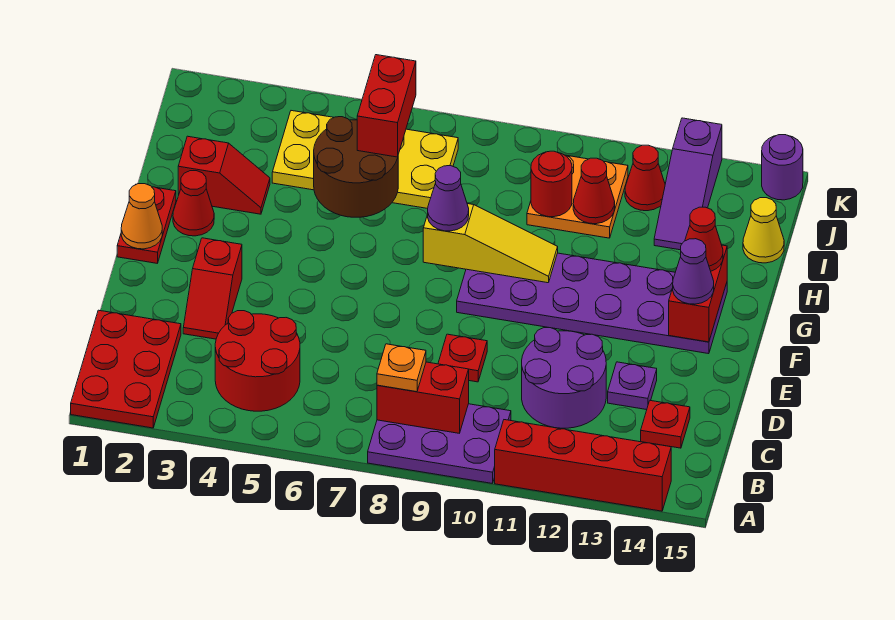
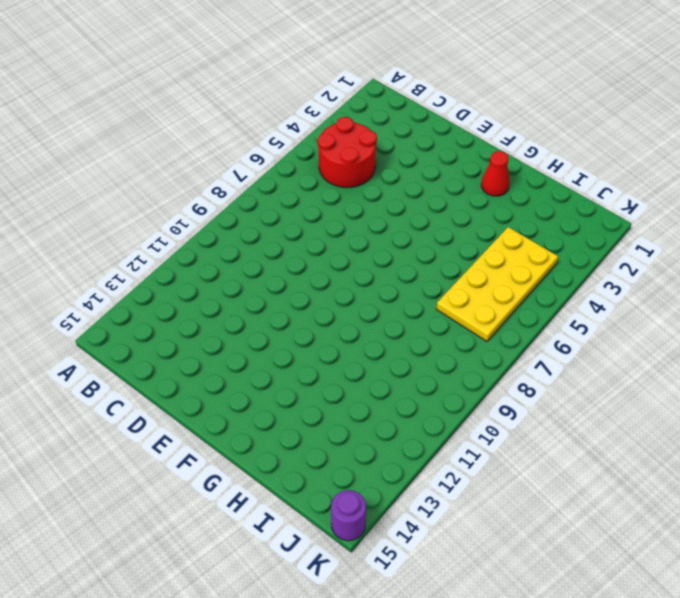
none -> red 2x3 plate [71,310,181,428]
none -> purple 2x3 plate [368,404,511,484]
none -> red 1x4 brick [495,420,671,511]
none -> purple 2x2 round brick [522,328,606,428]

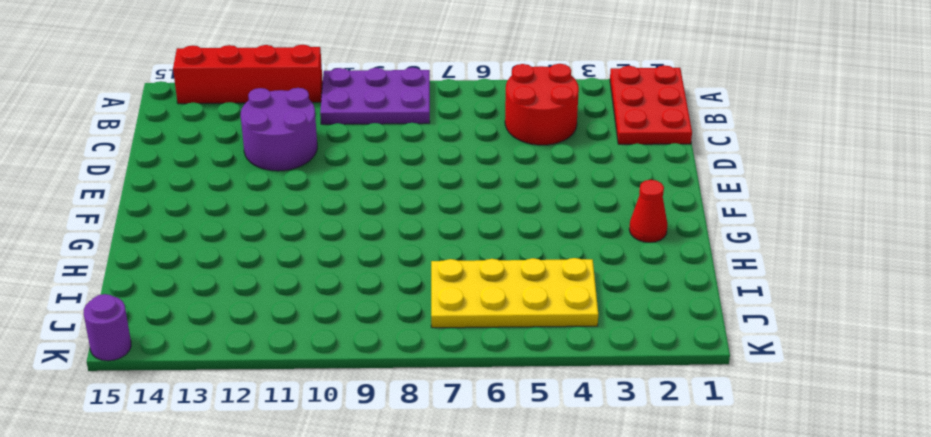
none -> red 1x1 plate [641,400,690,448]
none -> red 1x2 slope [183,238,242,339]
none -> red 1x1 plate [438,334,487,382]
none -> purple 1x1 plate [608,362,657,410]

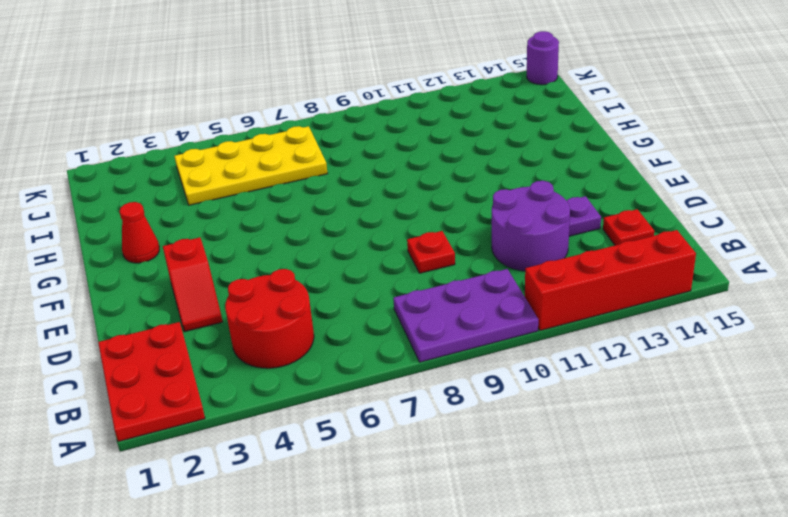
none -> red 1x2 plate [117,187,176,263]
none -> purple 2x6 plate [457,253,727,354]
none -> red 1x2 slope [178,136,270,214]
none -> orange 2x2 plate [527,155,628,238]

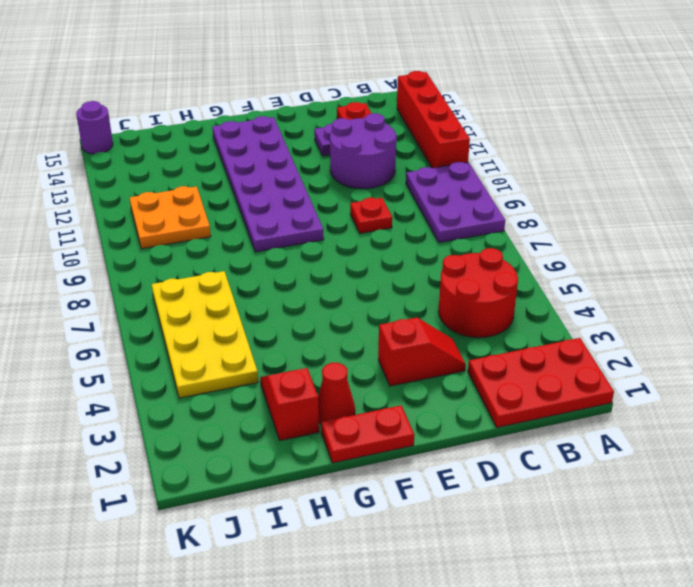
none -> purple 1x3 slope [654,118,722,250]
none -> yellow 1x1 cone [743,198,784,263]
none -> red 1x1 cone [625,145,665,211]
none -> red 1x2 brick [377,362,469,433]

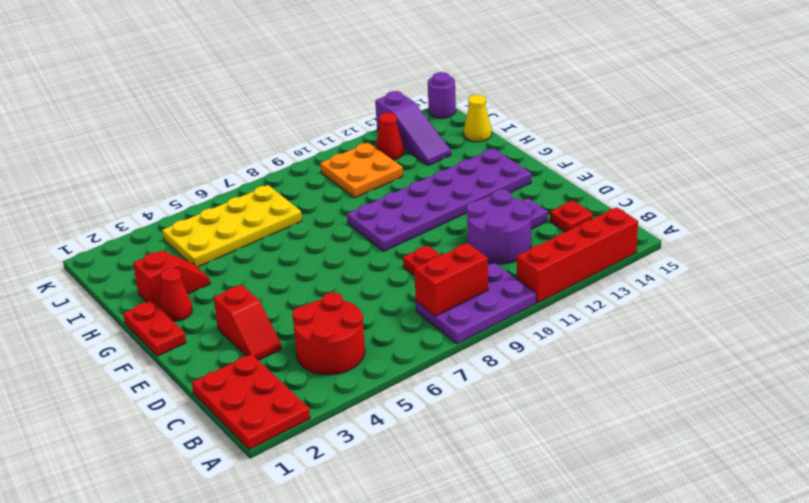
none -> orange 1x1 cone [121,184,162,249]
none -> red 1x2 brick [669,245,727,342]
none -> yellow 1x3 slope [423,204,558,283]
none -> brown 2x2 round brick [314,117,398,217]

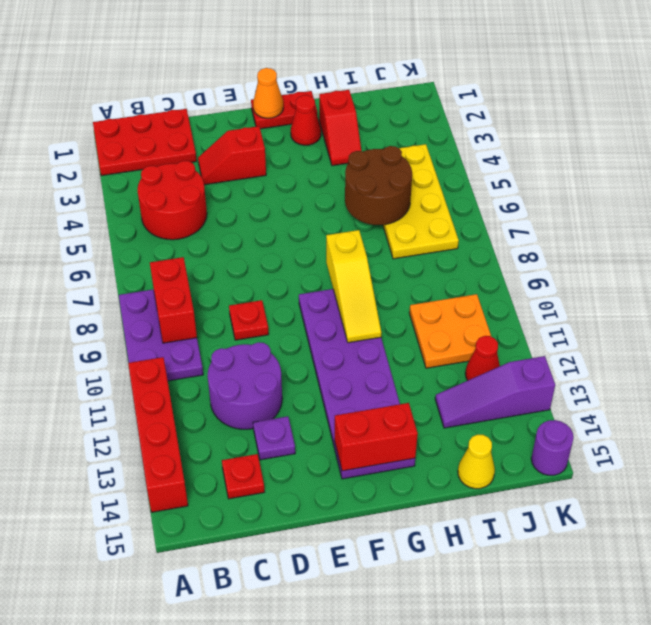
none -> red 1x1 round brick [531,151,572,217]
none -> red 1x1 cone [573,158,615,224]
none -> orange 1x1 plate [377,344,426,392]
none -> purple 1x1 cone [673,239,714,304]

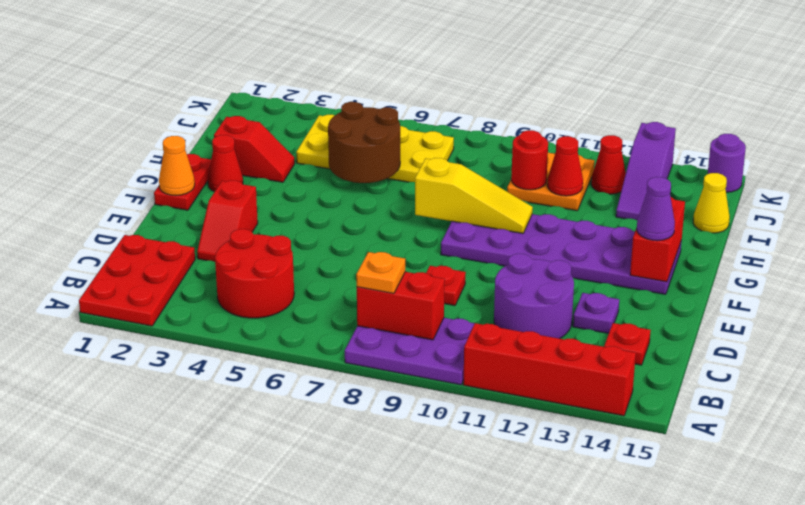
none -> purple 1x1 cone [427,166,469,231]
none -> red 1x1 cone [685,207,723,271]
none -> red 1x2 brick [357,55,416,157]

